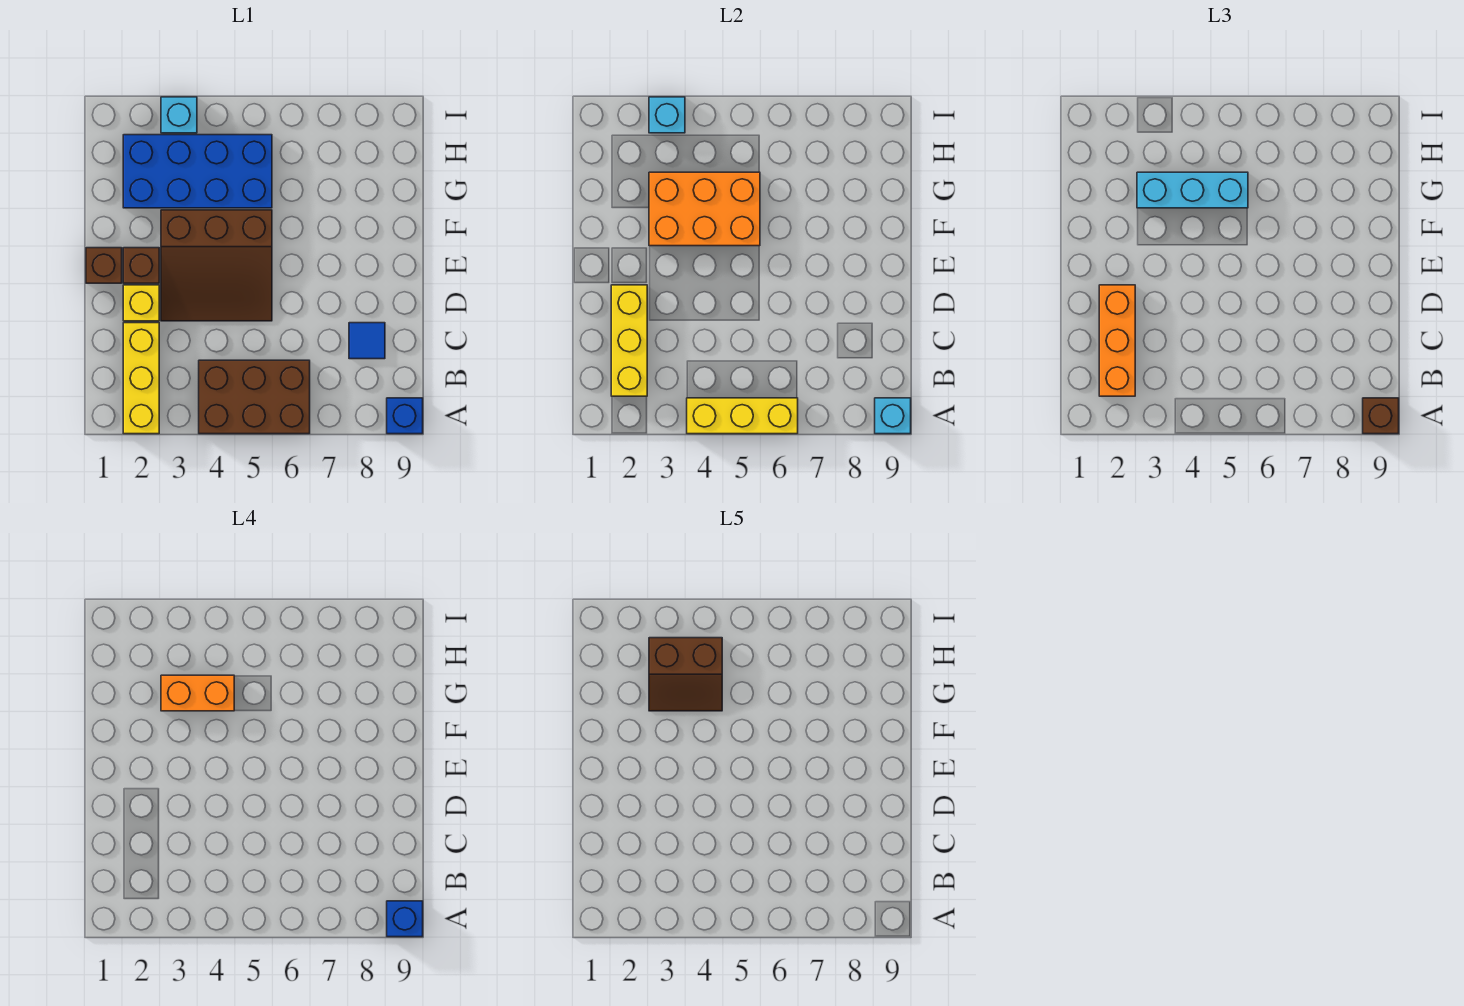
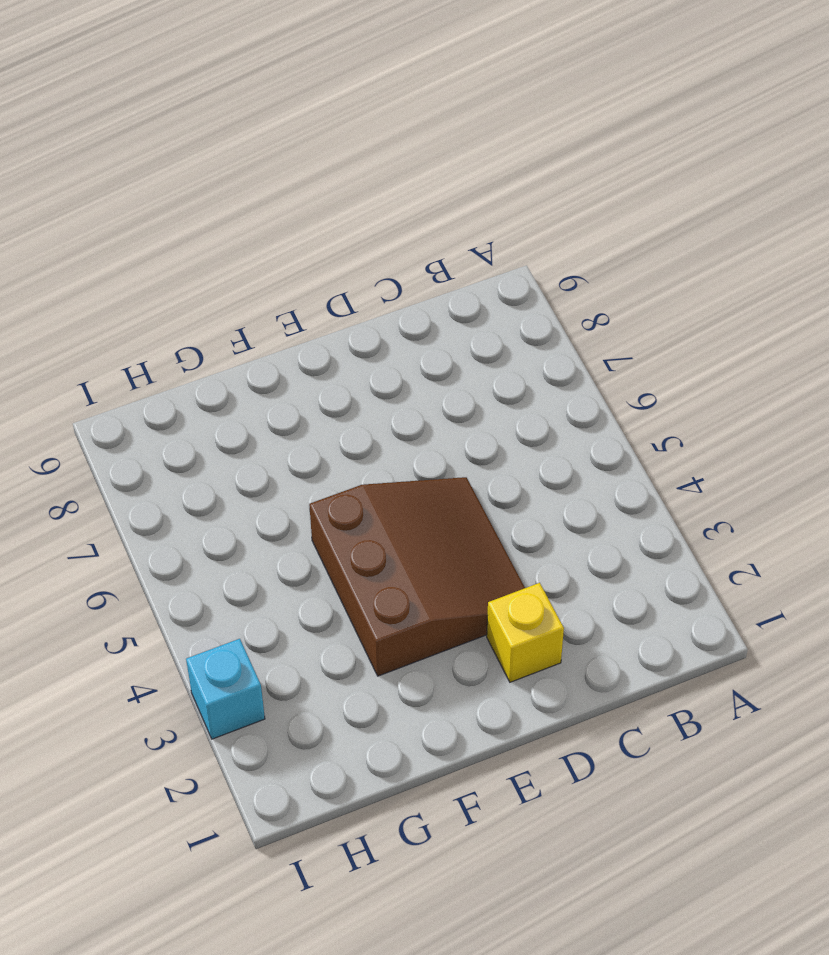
none -> yellow 1x3 brick [123,323,159,434]
none -> brown 2x3 brick [199,360,310,434]
none -> blue 1x1 brick [387,398,423,434]

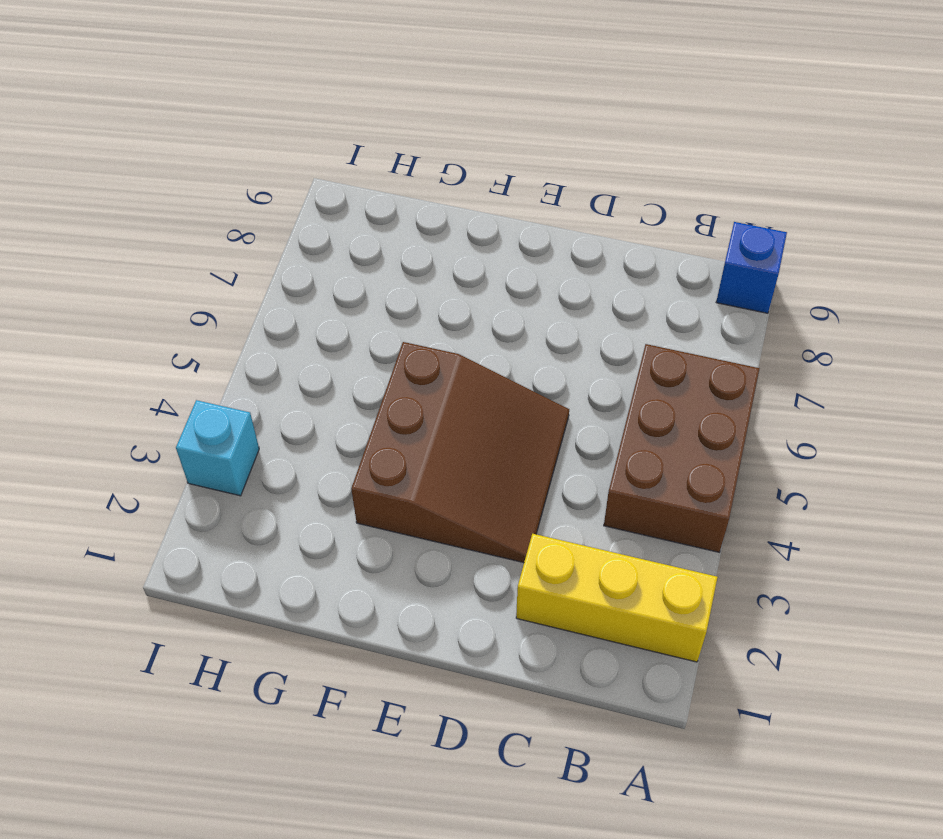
none -> blue 1x1 tile [349,323,385,359]
none -> yellow 1x1 brick [123,285,159,321]
none -> brown 1x1 brick [86,248,122,283]

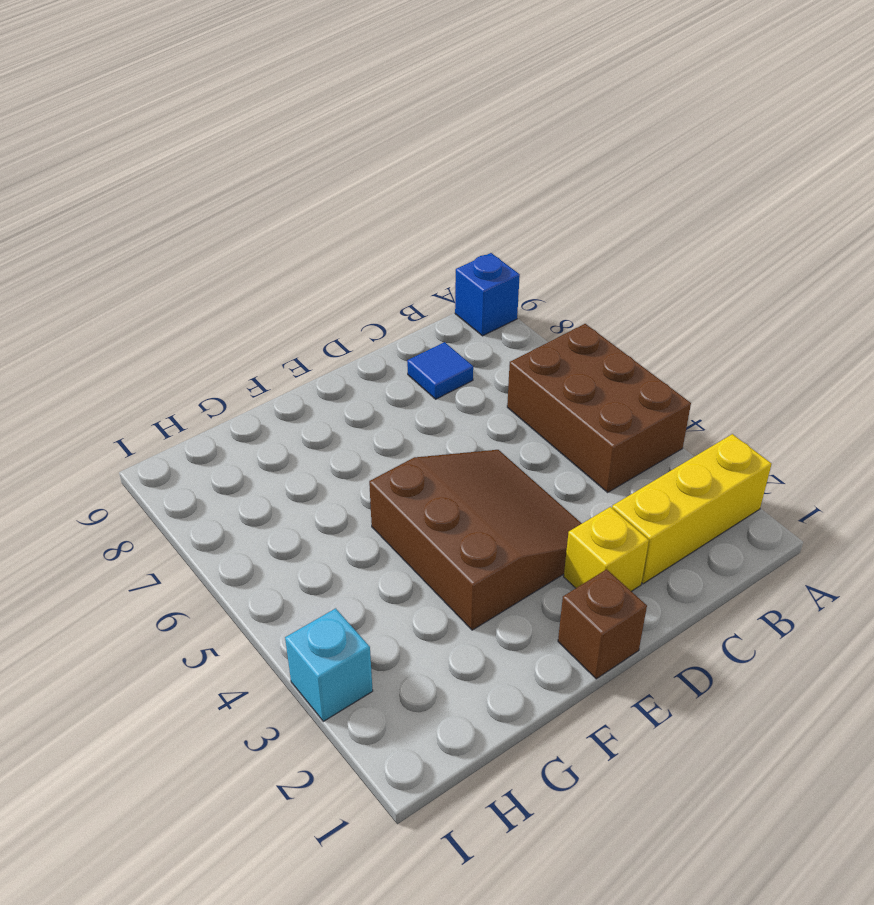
none -> brown 1x1 brick [123,248,159,283]
none -> blue 2x4 brick [123,135,272,208]
none -> yellow 1x3 brick [687,398,798,434]

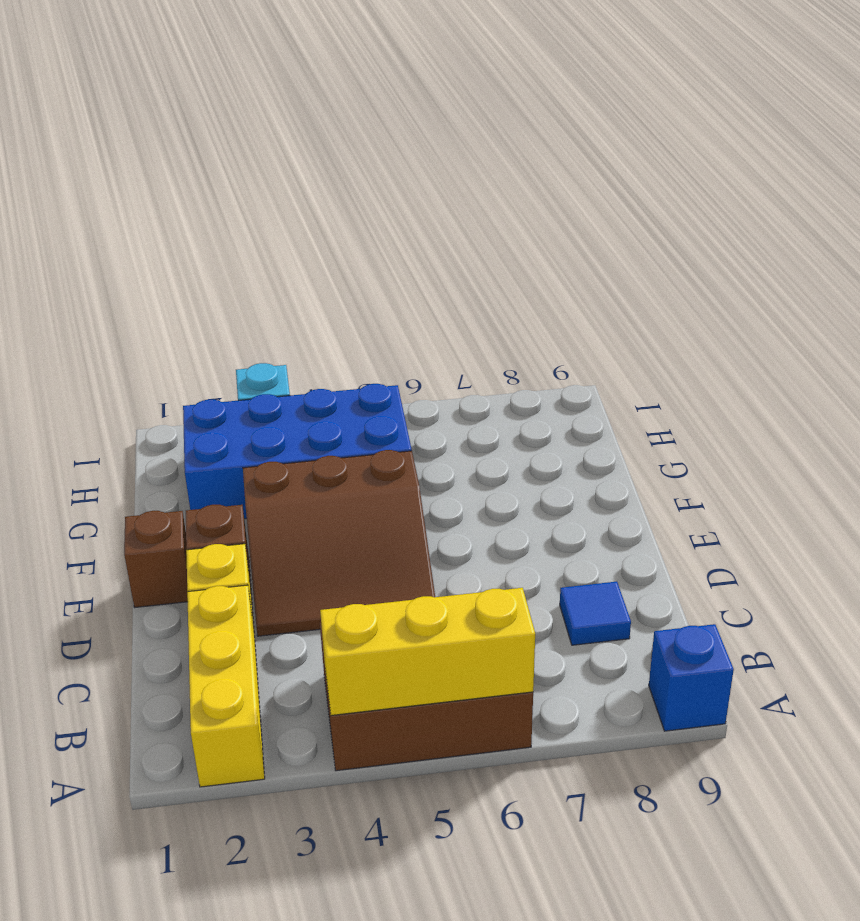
none -> cyan 1x1 brick [875,398,911,434]
none -> yellow 1x3 brick [611,285,647,396]
none -> orange 2x3 brick [649,172,760,246]

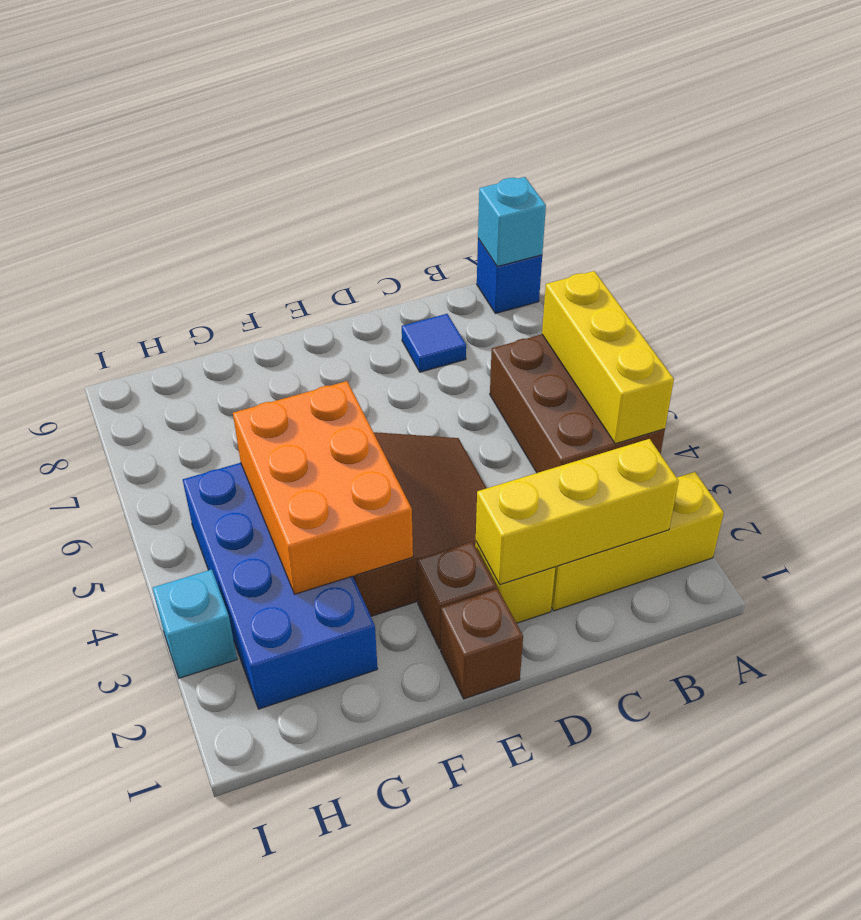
none -> cyan 1x1 brick [649,97,685,133]
none -> brown 1x1 brick [1363,398,1399,434]
none -> orange 1x3 brick [1099,285,1135,396]

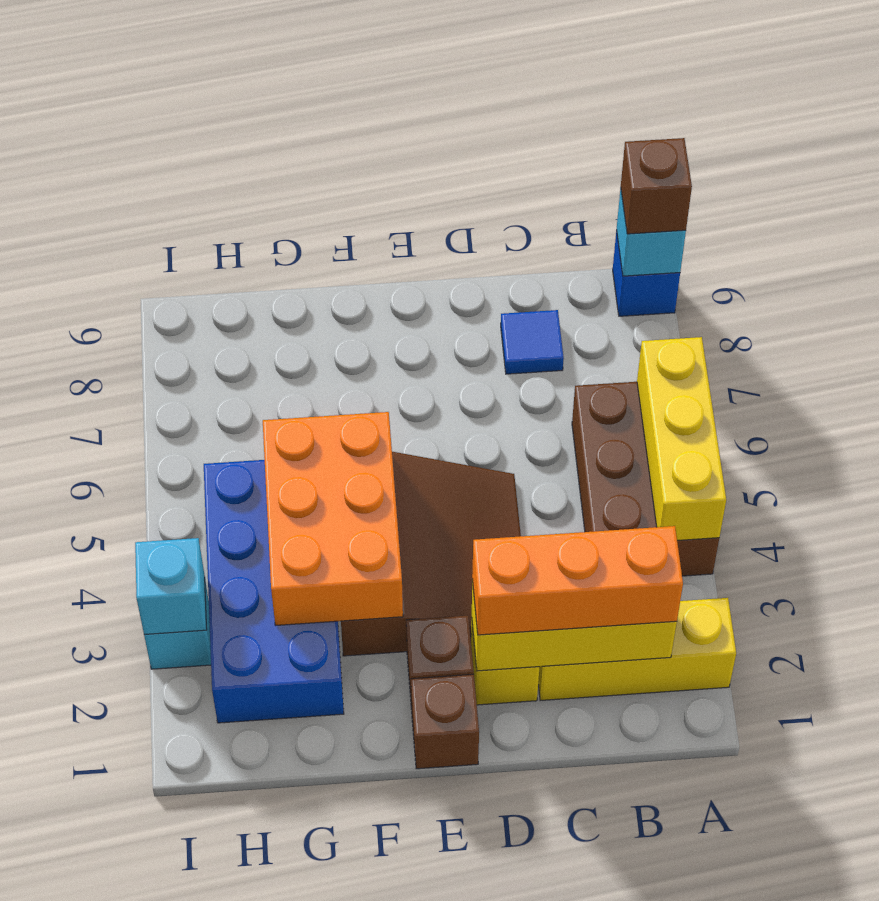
none -> cyan 1x3 brick [1137,172,1248,208]
none -> blue 1x1 brick [387,901,423,937]
none -> orange 1x2 brick [161,675,234,711]

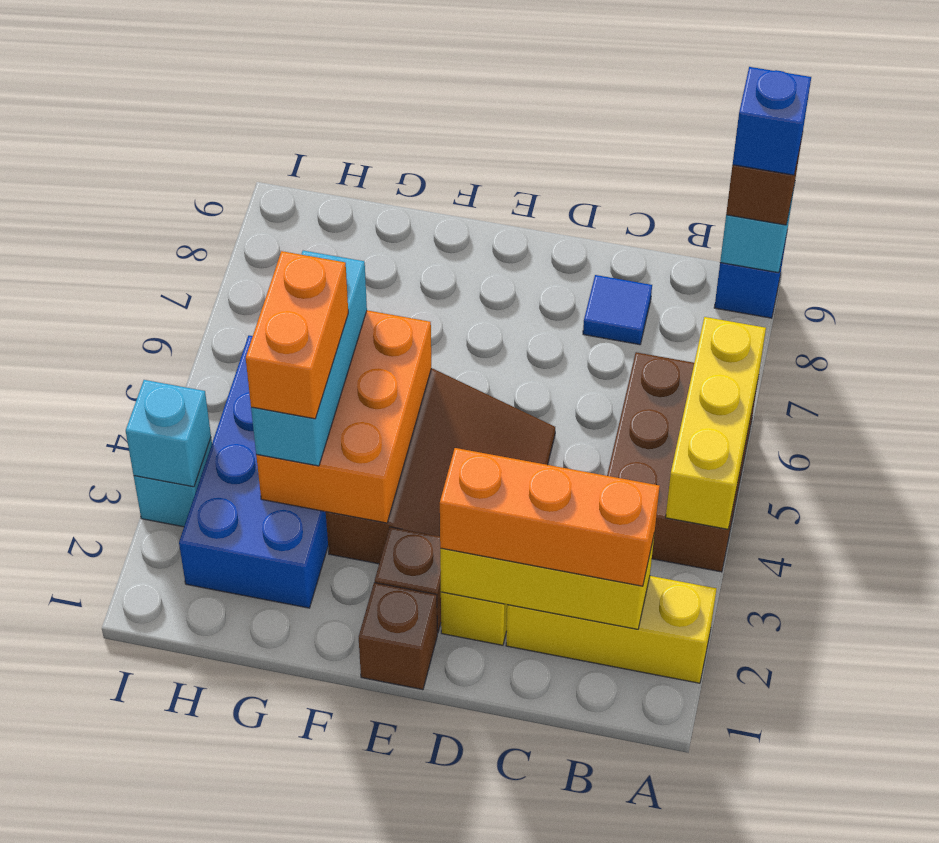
none -> brown 2x2 slope [649,638,722,711]

